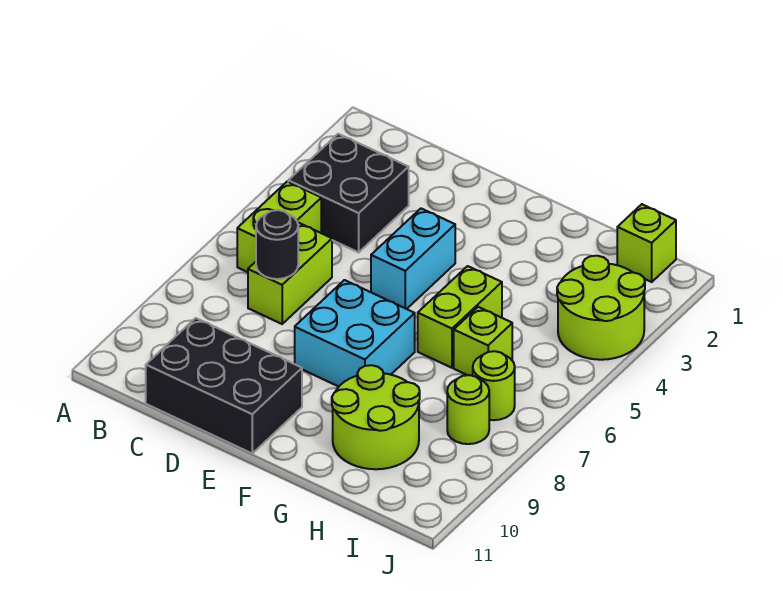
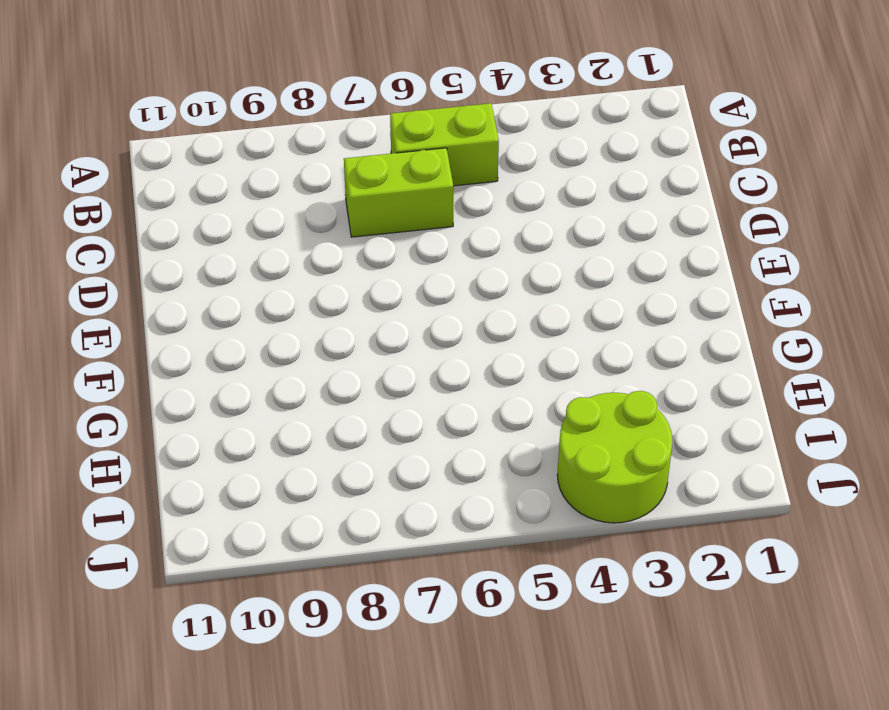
none -> black 2x2 brick [288,134,409,252]
none -> black 2x3 brick [146,318,302,453]
none -> cyan 1x2 brick [371,209,455,309]

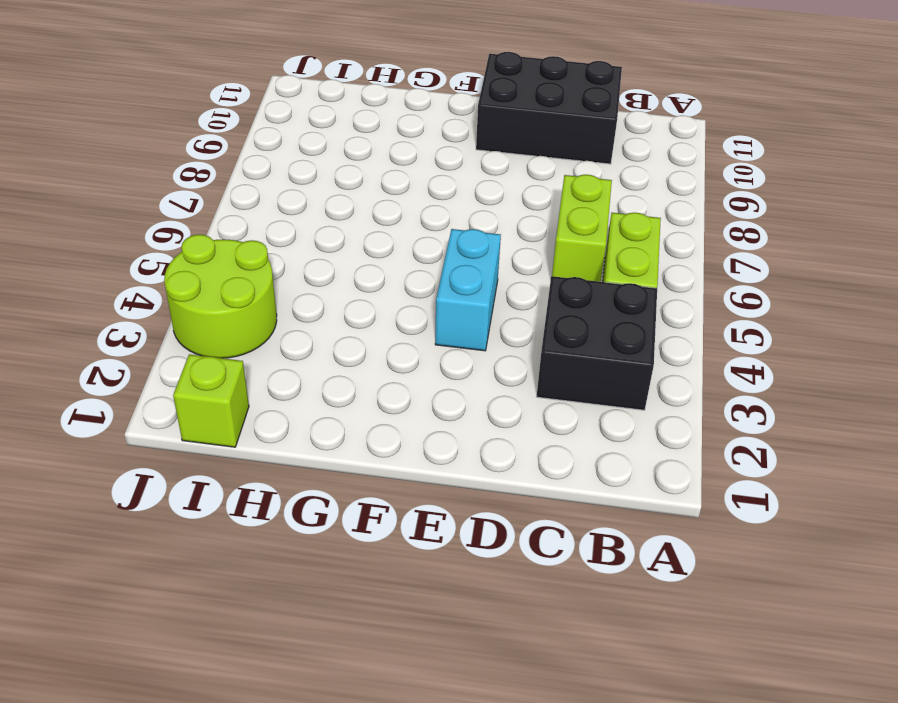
none -> cyan 2x2 brick [295,280,415,387]
none -> lime 1x2 brick [418,266,502,368]
none -> lime 2x2 round brick [332,365,420,469]

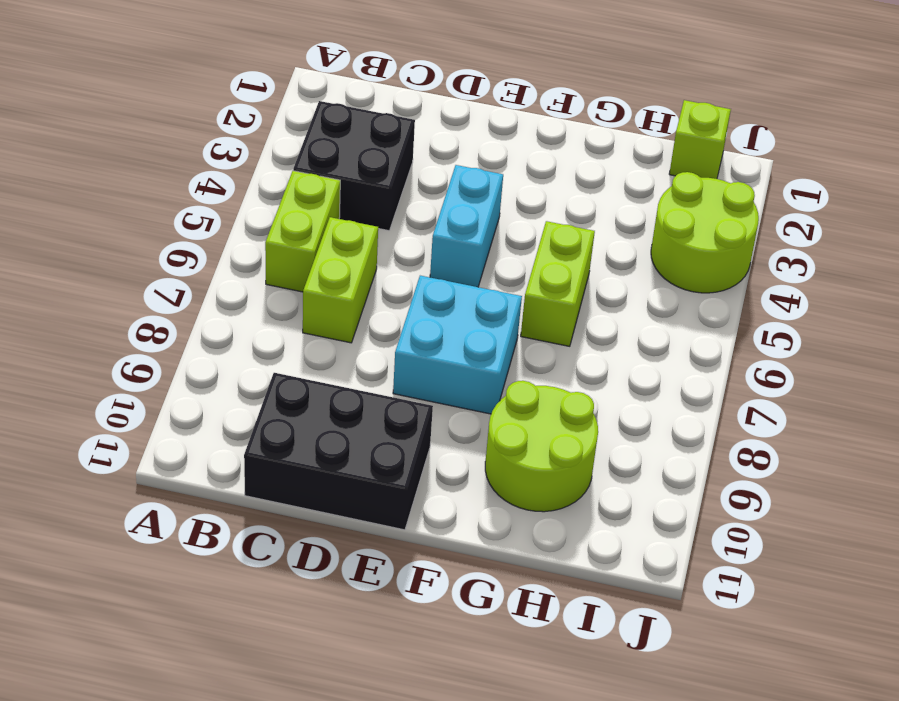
none -> lime 1x1 brick [454,307,512,376]
none -> lime 1x1 round brick [473,351,515,420]
none -> lime 1x1 round brick [447,375,489,444]

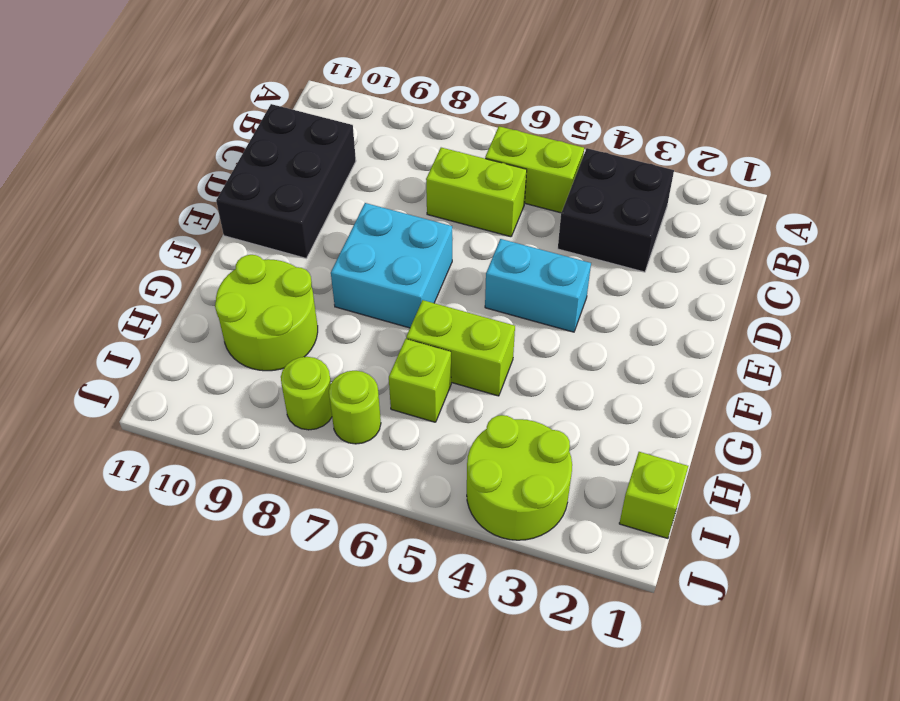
none -> black 1x1 round brick [256,210,298,279]

